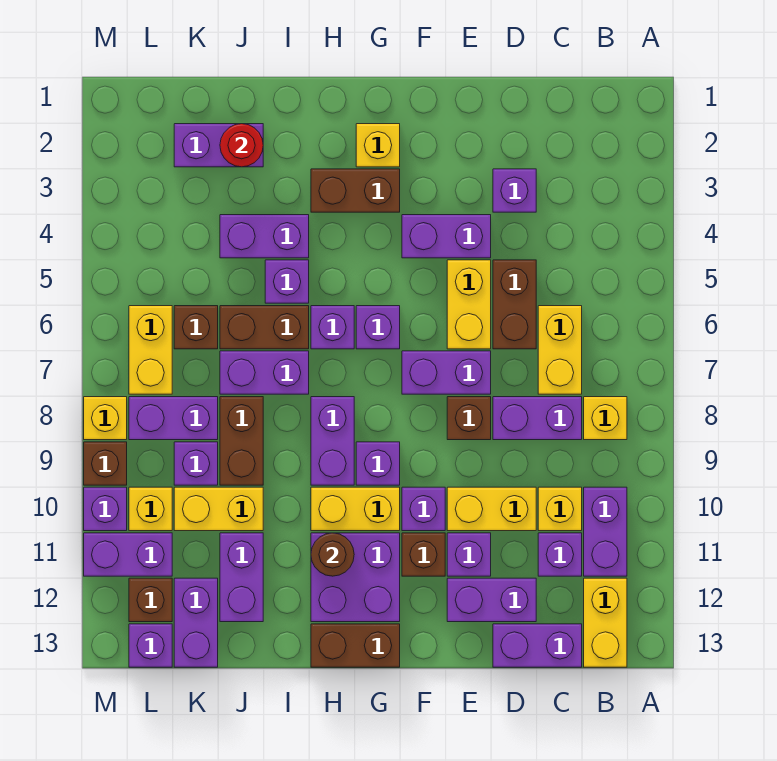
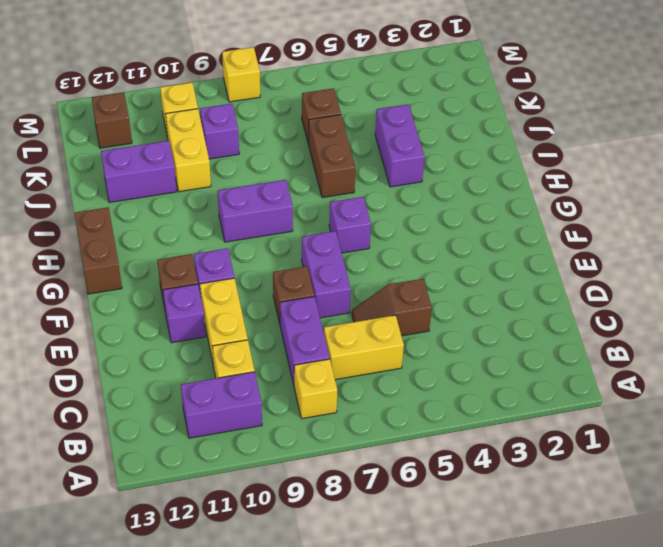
brown 1x2 slope [352,279,432,336] -> brown 1x2 brick [493,260,536,349]
none -> yellow 1x2 brick [584,578,627,667]
none -> purple 1x1 brick [538,533,582,576]
none -> purple 1x2 brick [493,624,582,667]
none -> purple 1x1 brick [493,169,536,212]

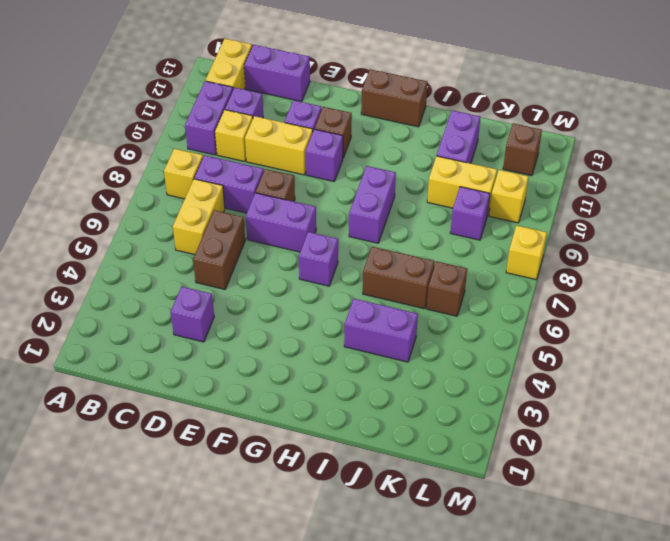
none -> purple 1x2 brick [447,578,536,622]
none -> purple 1x2 brick [402,215,491,258]
none -> yellow 1x2 brick [447,260,491,349]
none -> yellow 1x1 brick [356,124,400,167]

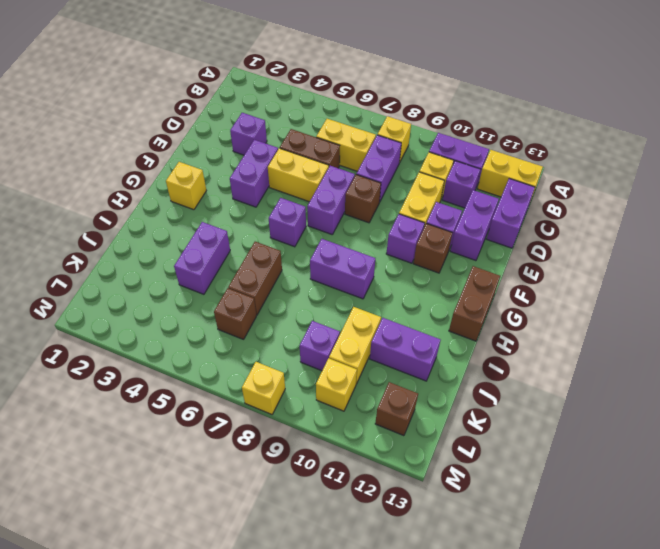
none -> brown 1x2 brick [311,169,400,212]
none -> purple 1x1 brick [356,442,400,485]
none -> yellow 1x2 brick [311,487,400,531]
none -> purple 2x2 brick [311,533,400,622]

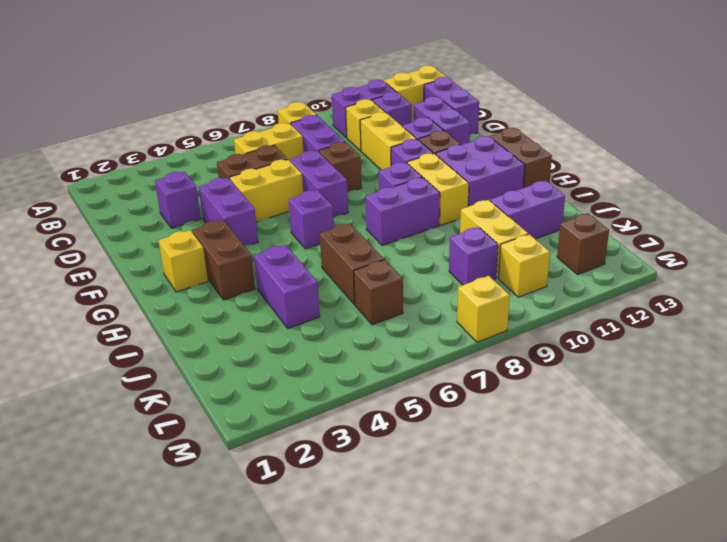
none -> purple 1x1 brick [311,306,354,349]
none -> purple 1x1 brick [265,260,309,303]
none -> purple 1x2 brick [220,351,309,394]
none -> purple 1x2 brick [174,124,263,167]

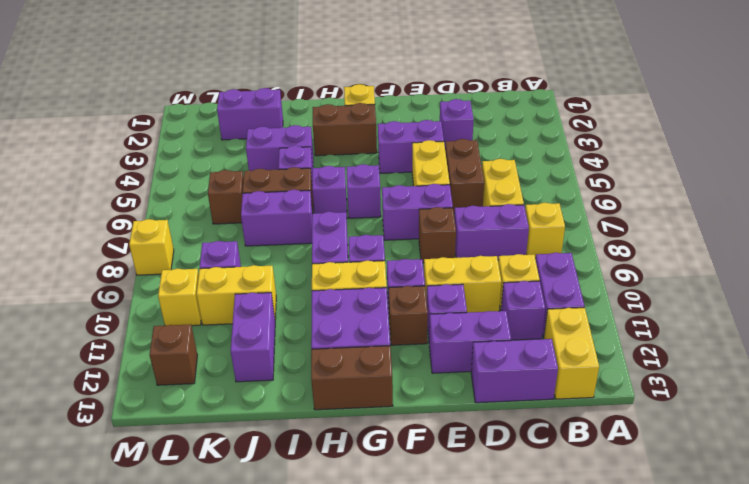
none -> brown 1x2 brick [220,397,263,485]
none -> purple 1x2 brick [129,397,218,440]
none -> purple 1x2 brick [174,578,218,667]
none -> yellow 1x2 brick [129,306,172,394]

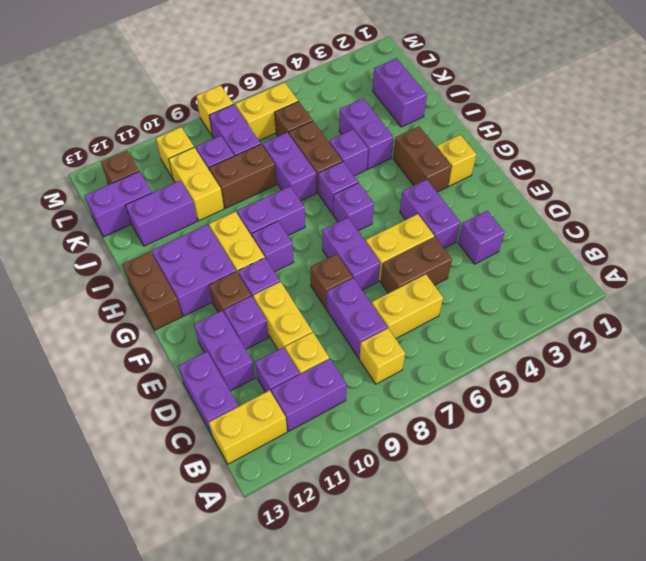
none -> purple 1x2 brick [84,533,172,576]
none -> purple 1x1 brick [129,624,172,667]
none -> brown 1x1 brick [84,442,127,485]
none -> purple 1x1 brick [84,487,127,531]

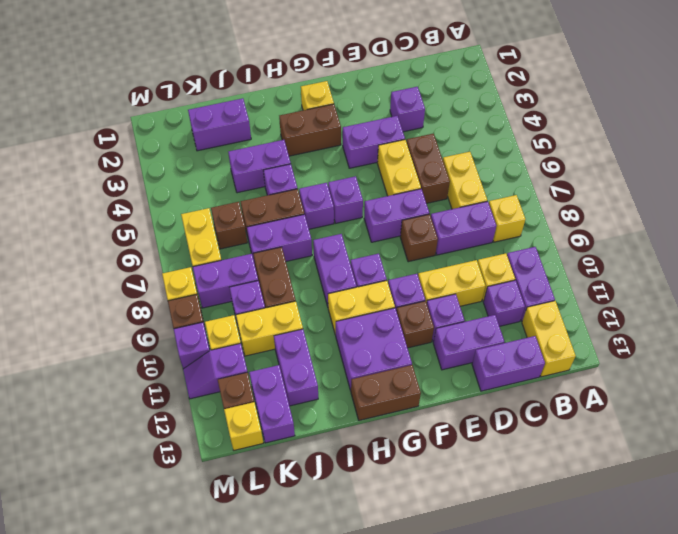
purple 1x2 slope [183,343,247,399] -> purple 1x2 brick [84,533,172,576]
yellow 1x1 brick [224,402,263,450] -> purple 1x1 brick [129,624,172,667]
none -> brown 1x1 round brick [311,533,354,576]
none -> red 1x1 round brick [220,124,263,167]

